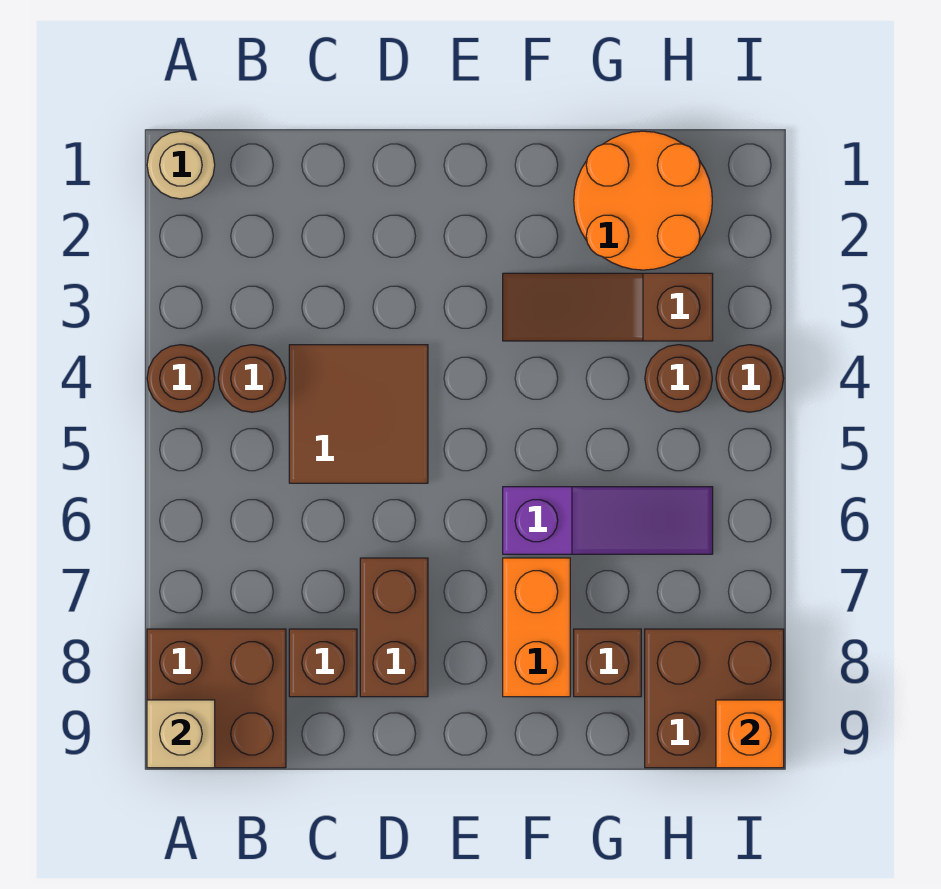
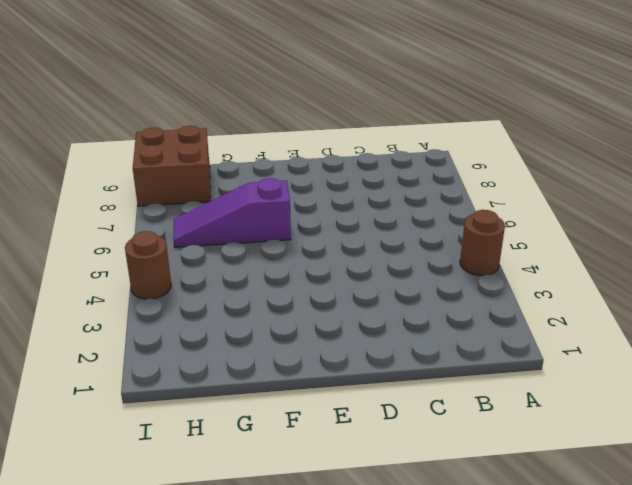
none -> tan 1x1 round brick [147,131,215,199]
none -> brown 2x2 brick [147,629,286,768]
none -> brown 1x1 round brick [218,345,286,412]

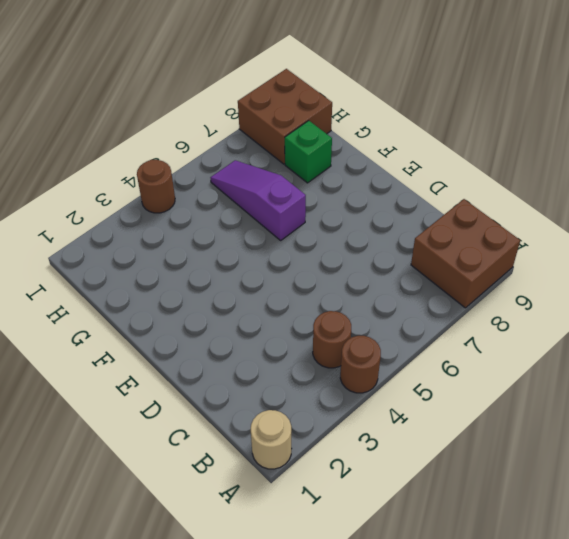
green 1x1 brick [285,121,332,183] -> brown 1x1 brick [574,629,641,697]
none -> brown 2x2 tile [289,345,428,483]
none -> brown 1x1 brick [289,629,357,697]
none -> brown 1x2 brick [360,558,428,697]

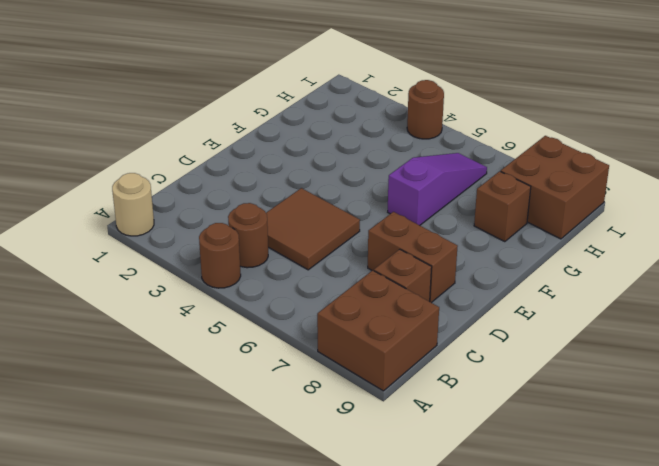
none -> brown 1x3 slope [503,273,713,341]
none -> orange 1x2 brick [503,558,570,697]
none -> orange 2x2 round brick [574,131,712,270]

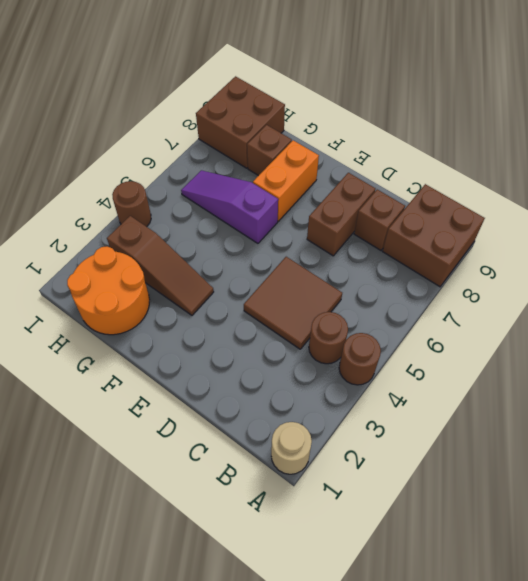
none -> brown 1x1 round brick [645,345,712,412]
none -> tan 1x1 brick [147,700,215,768]
none -> orange 1x1 brick [716,700,784,768]

